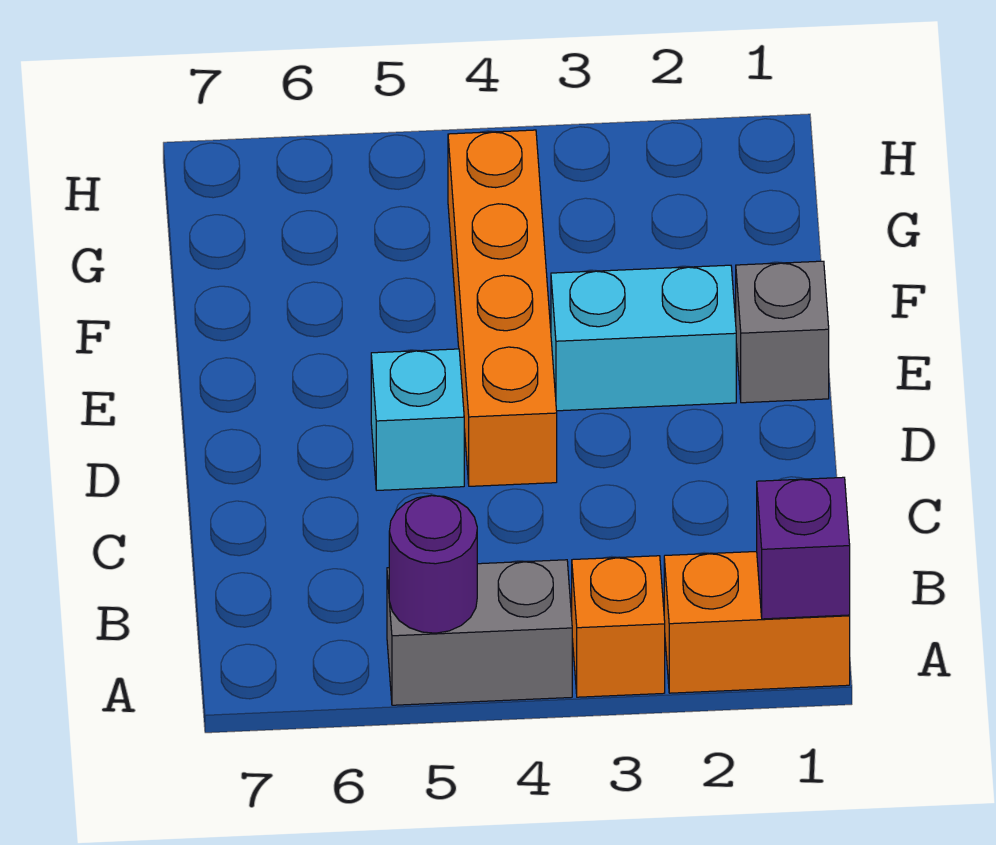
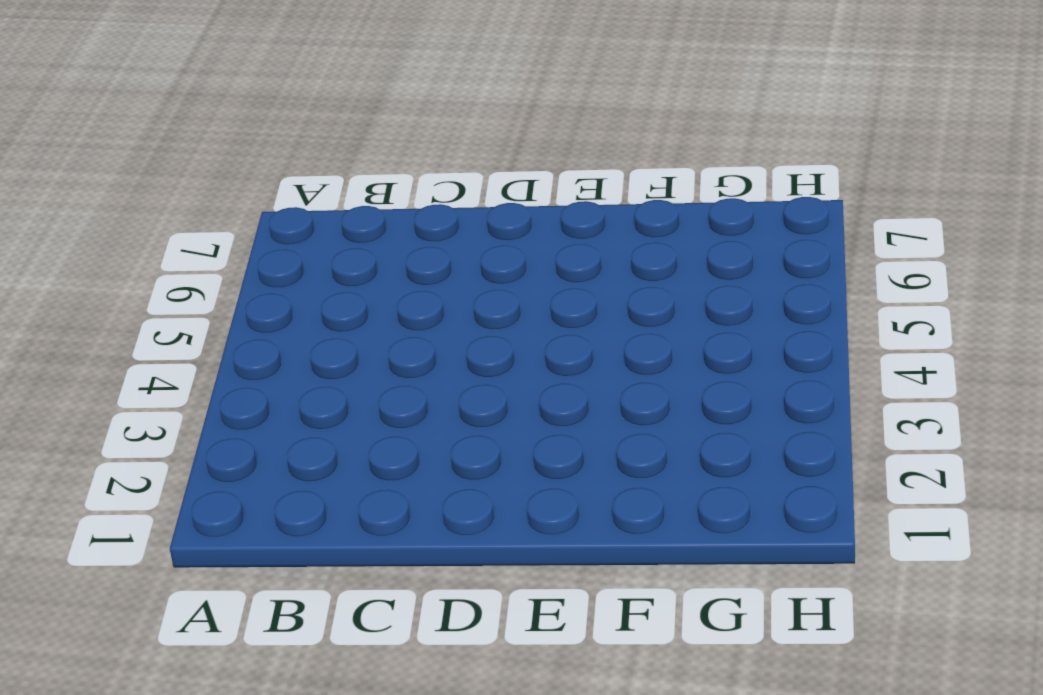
none -> orange 1x2 brick [664,551,850,693]
none -> orange 1x1 brick [572,556,665,697]

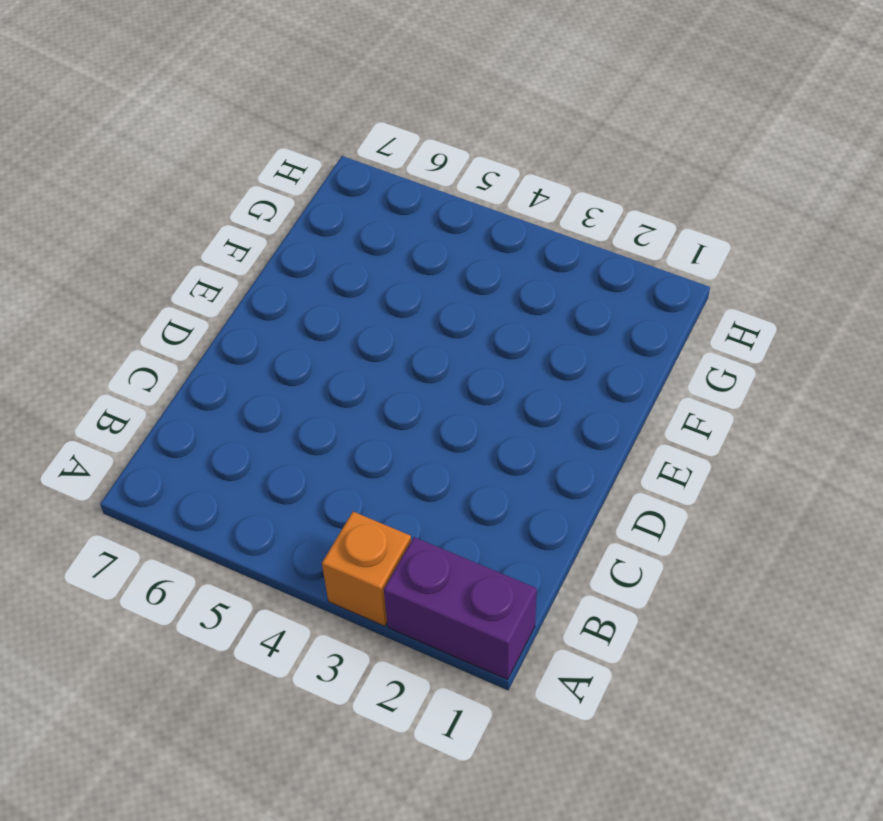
purple 1x2 brick [384,537,537,680] -> orange 1x2 brick [664,551,850,693]
none -> grey 1x2 brick [387,560,572,705]
none -> orange 1x4 brick [448,130,557,486]

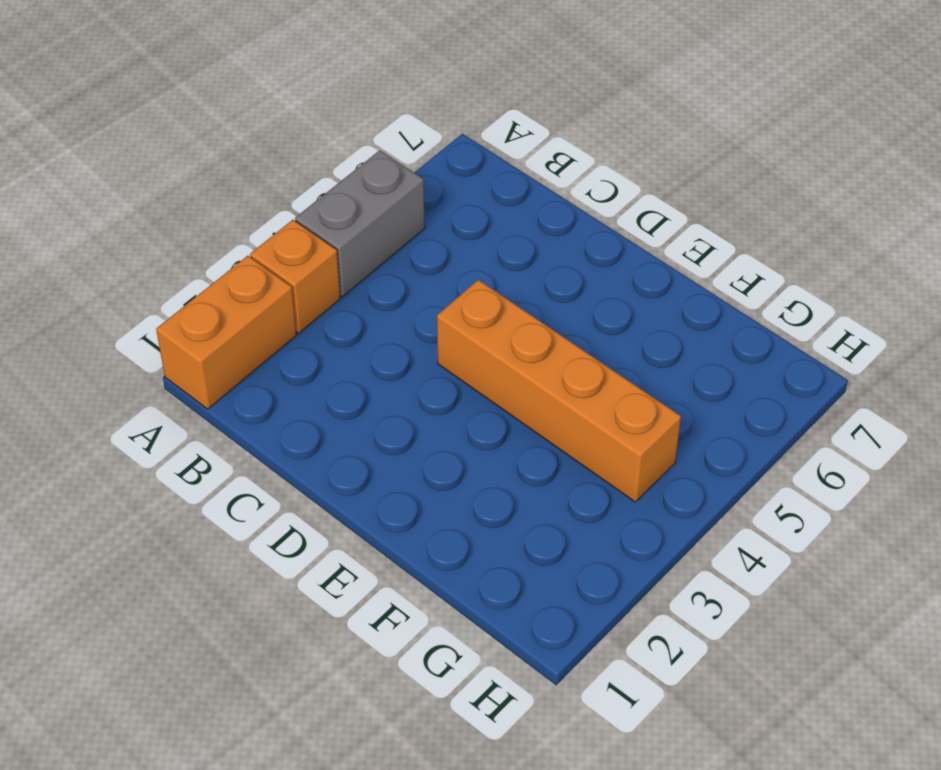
none -> cyan 1x1 brick [371,349,464,490]
none -> grey 1x1 brick [736,261,829,403]

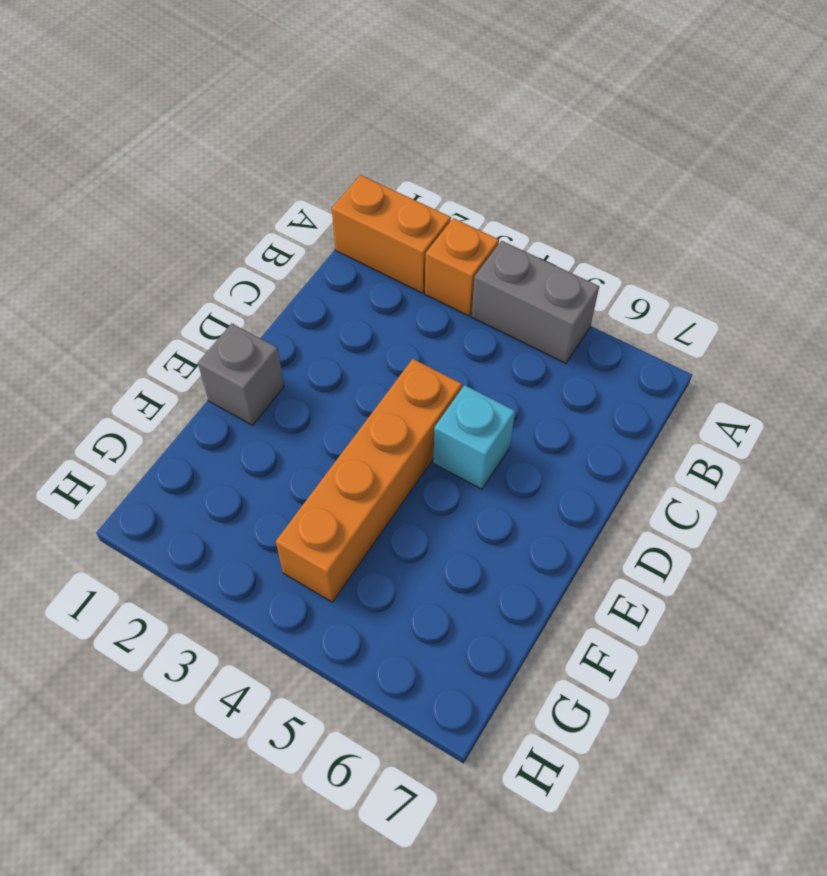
none -> cyan 1x2 brick [551,265,736,411]
none -> purple 1x1 brick [757,477,850,619]

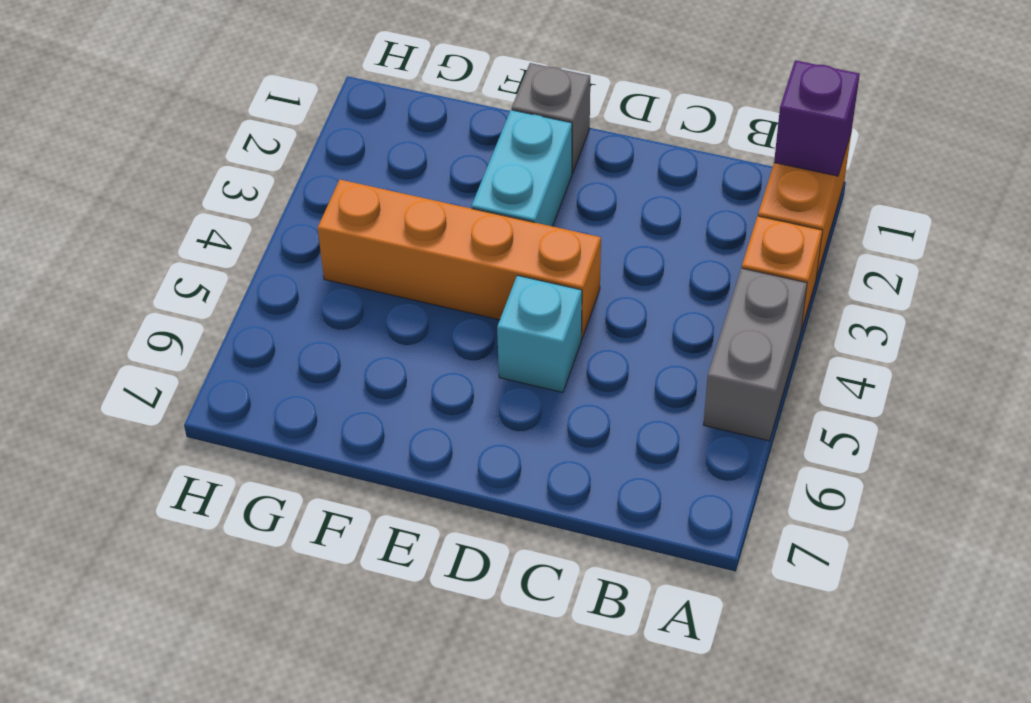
none -> purple 1x1 round brick [389,496,477,633]

